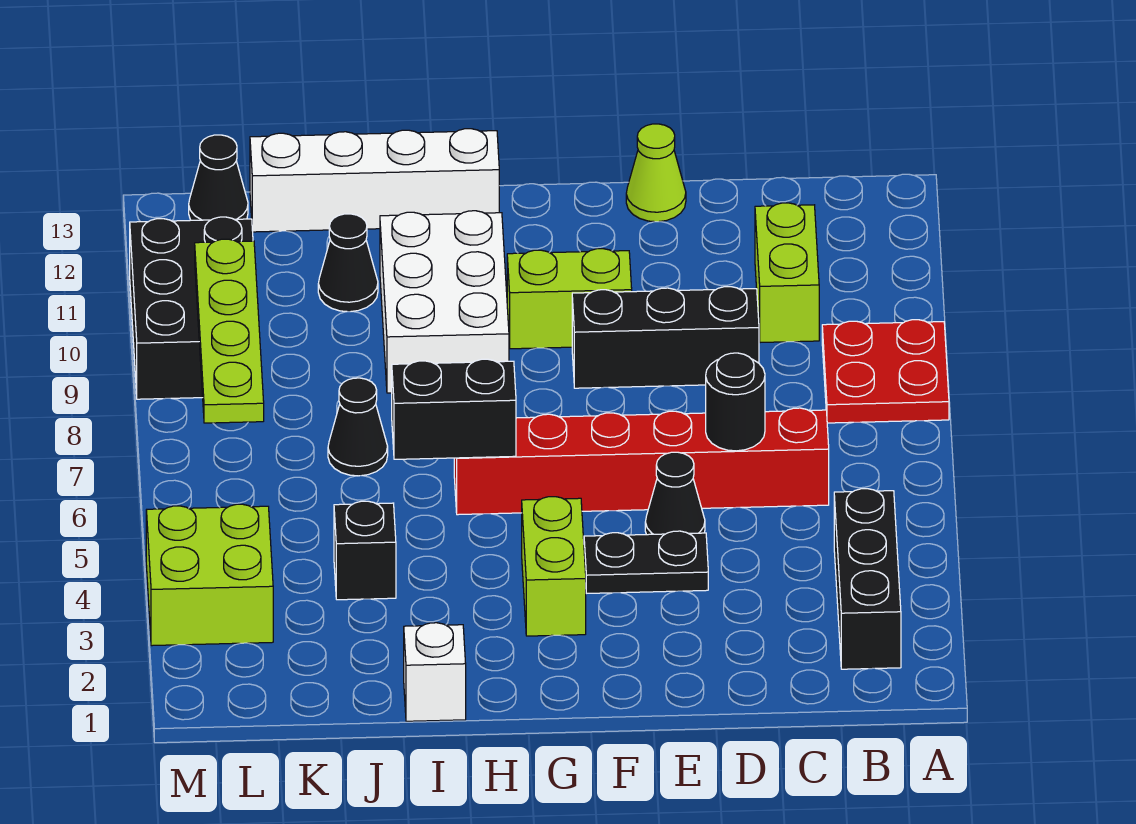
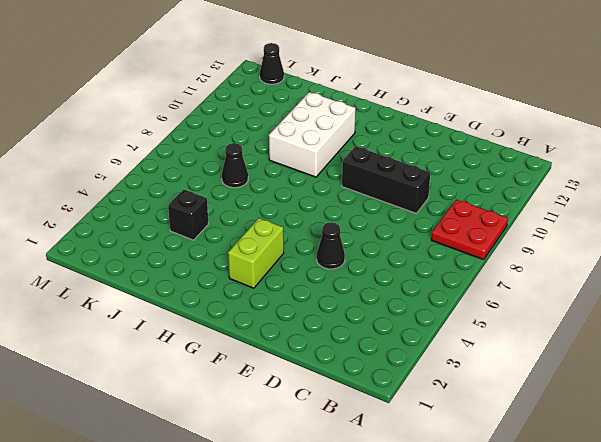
none -> black 1x3 brick [834,489,901,669]
none -> red 1x6 brick [454,408,829,515]
none -> lime 1x2 brick [755,203,819,343]

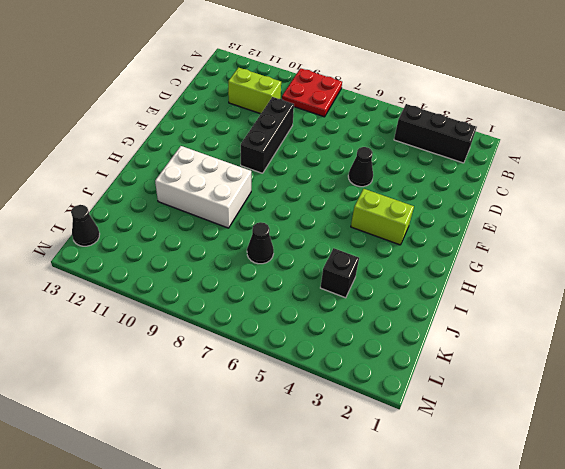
none -> red 1x6 brick [454,408,829,515]
none -> black 1x2 plate [584,531,708,593]
none -> lime 1x1 cone [626,124,686,222]

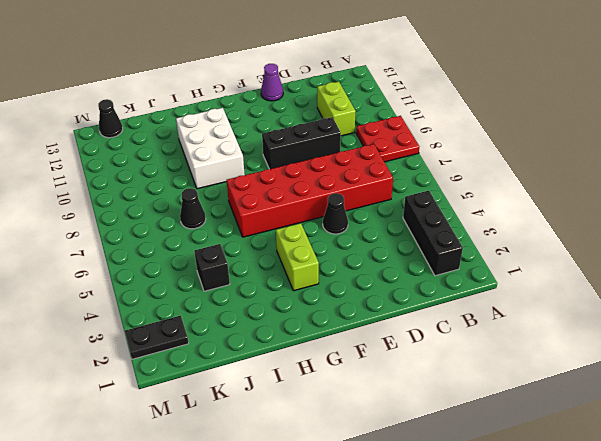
red 2x6 brick [227,144,393,237] -> red 1x6 brick [454,408,829,515]
purple 1x1 cone [261,64,283,101] -> lime 1x1 cone [626,124,686,222]
black 1x2 plate [125,316,189,359] -> black 1x2 plate moved to [584,531,708,593]
none -> lime 1x2 brick [507,249,632,349]
none -> white 1x4 brick [250,129,499,232]
none -> white 1x1 brick [404,623,466,721]

